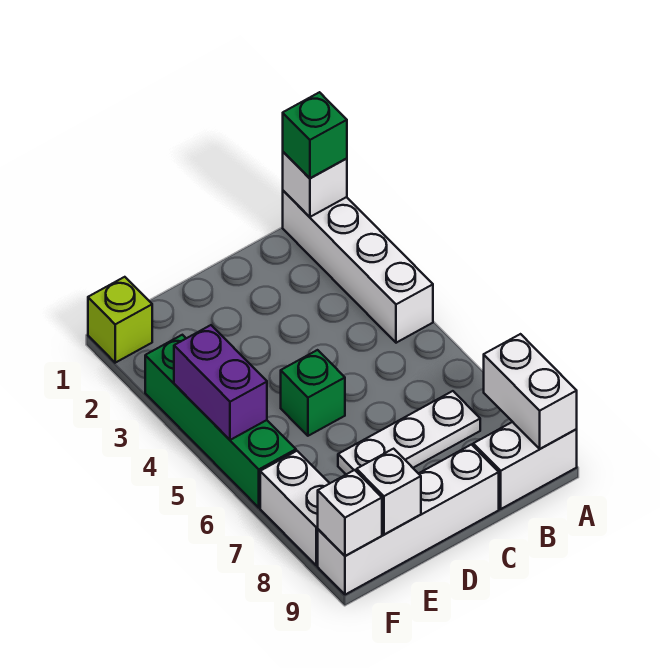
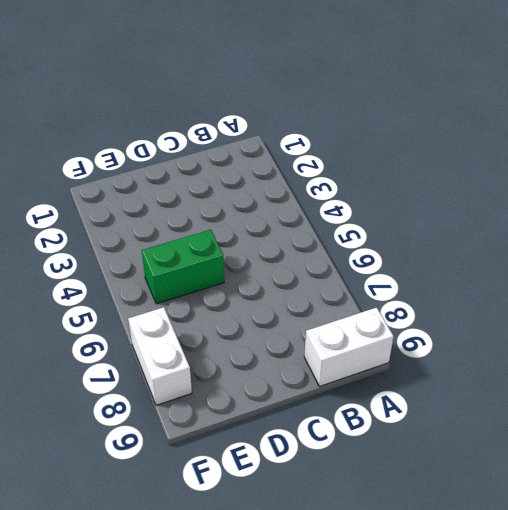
green 1x2 brick [142,230,224,304] -> green 1x1 brick [281,350,345,436]
none -> white 1x4 brick [283,191,433,343]
none -> white 1x3 plate [338,391,480,474]
none -> white 1x4 brick [318,445,499,595]

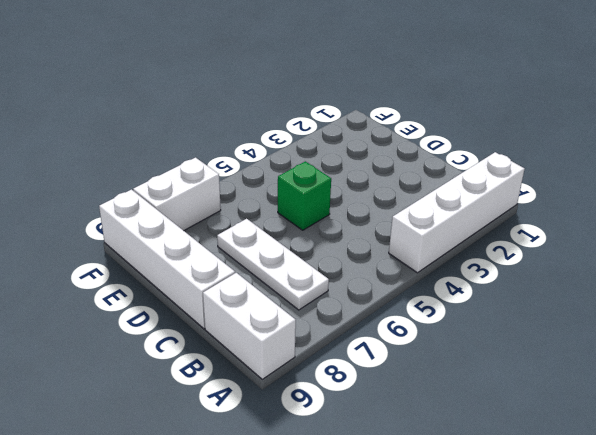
none -> lime 1x1 brick [88,277,152,363]
none -> green 1x4 brick [145,335,296,508]
none -> white 1x1 brick [283,152,347,217]

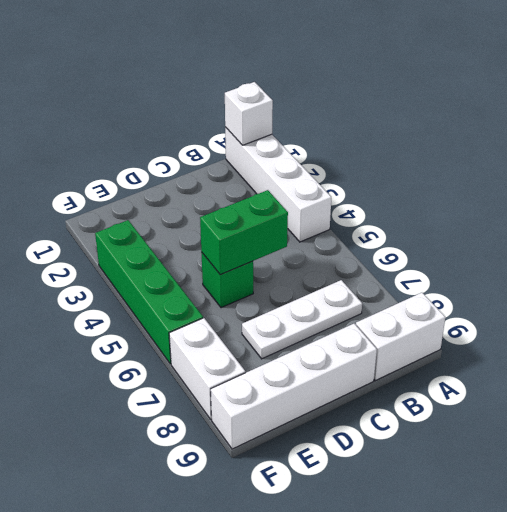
green 1x2 brick [200,190,288,275] -> none
none -> lime 1x1 brick [88,277,152,363]
none -> white 1x2 brick [484,334,577,449]
none -> white 1x1 brick [357,449,421,534]

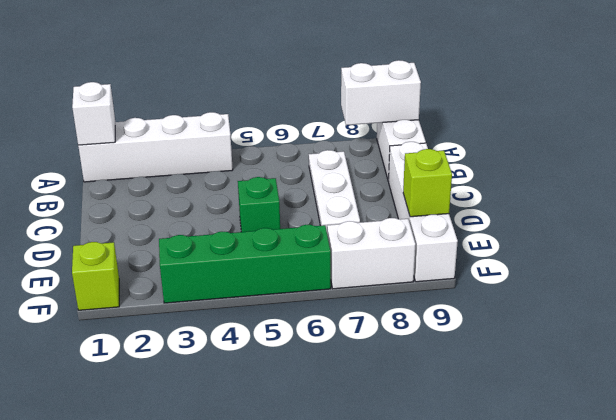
lime 1x1 brick [403,149,452,217] -> white 1x1 brick [357,449,421,534]
none -> purple 1x2 brick [174,325,267,440]
none -> white 1x1 brick [318,470,382,556]
none -> green 1x1 brick [283,92,347,178]

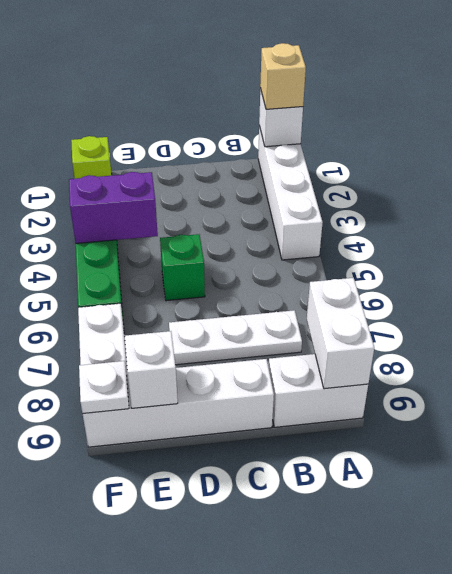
tan 1x1 brick [260,43,306,109] -> green 1x1 brick [283,92,347,178]
purple 1x2 brick [69,172,158,243] -> purple 1x2 brick turned to [174,325,267,440]
white 1x1 plate [79,361,129,414] -> white 1x1 brick [318,470,382,556]

